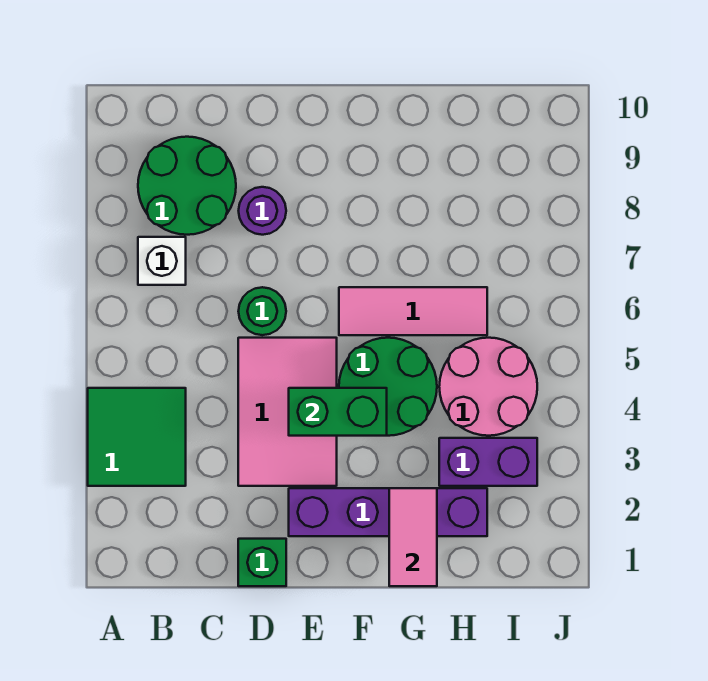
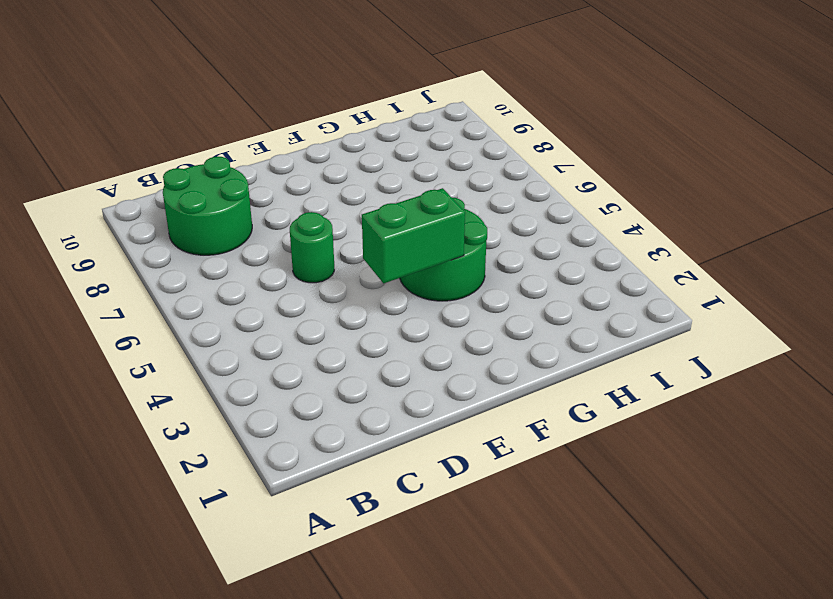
none -> green 2x2 tile [88,388,186,486]
none -> white 1x1 brick [138,237,186,285]
none -> green 1x1 brick [238,539,286,586]

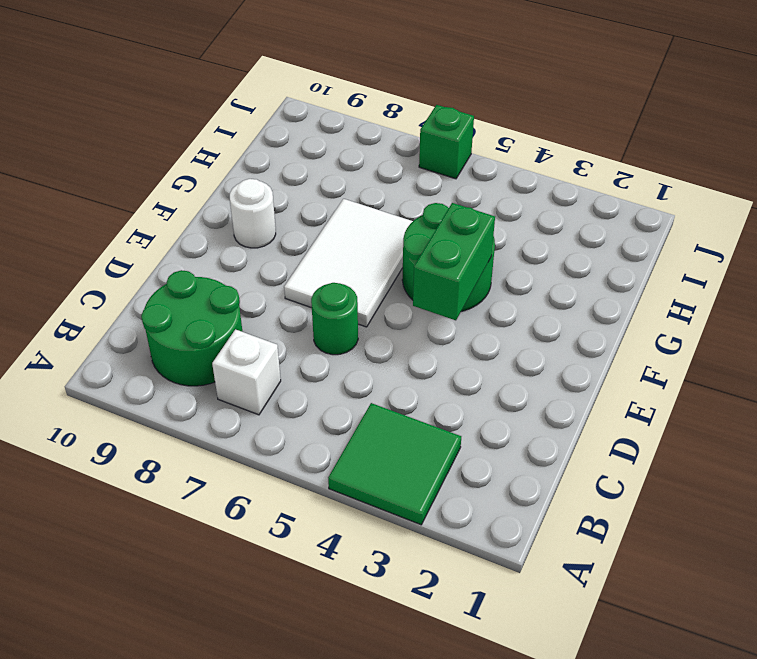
white 2x3 tile [284,199,413,327] -> pink 1x3 tile [339,287,487,335]
white 1x1 round brick [230,179,276,248] -> none
green 1x1 brick [419,105,474,179] -> green 1x1 brick moved to [238,539,286,586]
none -> pink 2x3 tile [238,338,337,486]
none -> purple 1x1 round brick [239,187,286,235]
none -> purple 1x4 brick [289,488,487,536]

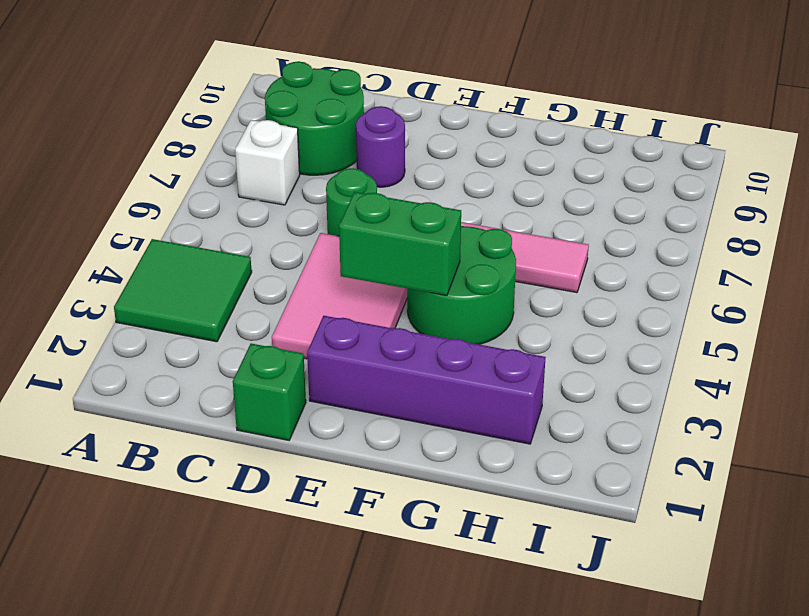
none -> purple 1x2 brick [439,438,537,486]
none -> pink 2x2 round brick [439,338,537,436]
none -> pink 1x2 tile [389,488,437,586]

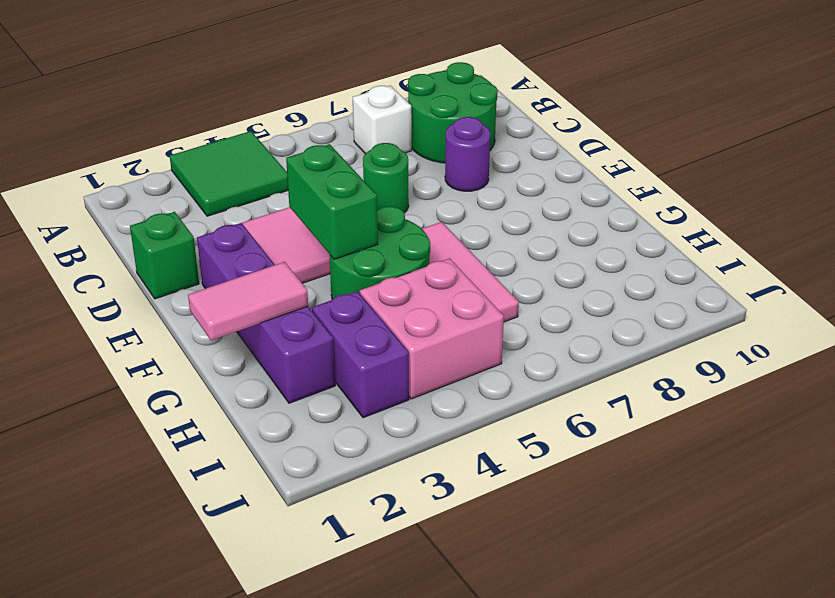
pink 2x2 brick [360,258,504,399] -> pink 2x2 round brick [439,338,537,436]

